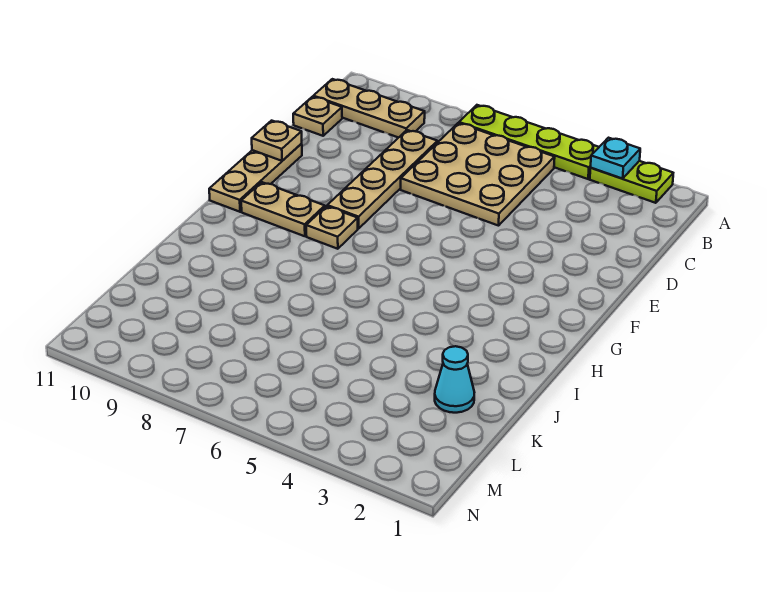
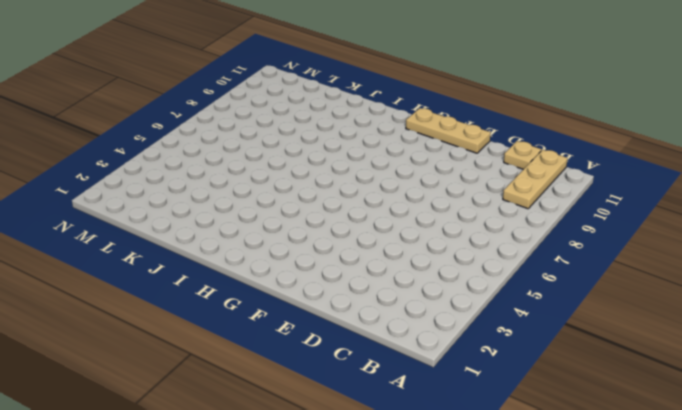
none -> lime 1x2 plate [590,161,673,203]
none -> lime 1x4 plate [459,105,599,179]
none -> tan 3x3 plate [401,123,555,226]

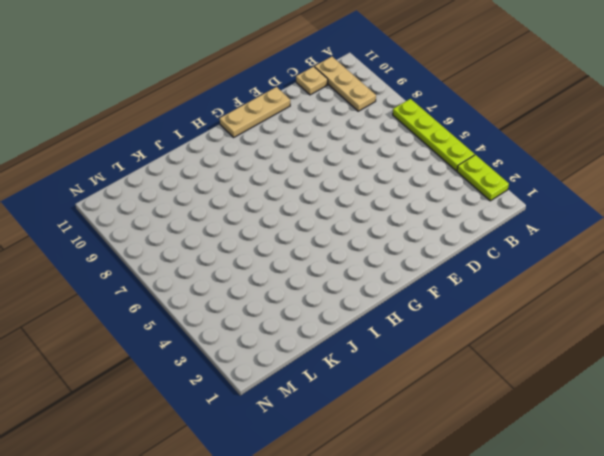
none -> tan 3x3 plate [401,123,555,226]
none -> tan 1x4 plate [327,130,437,229]
none -> tan 1x1 plate [306,206,358,249]

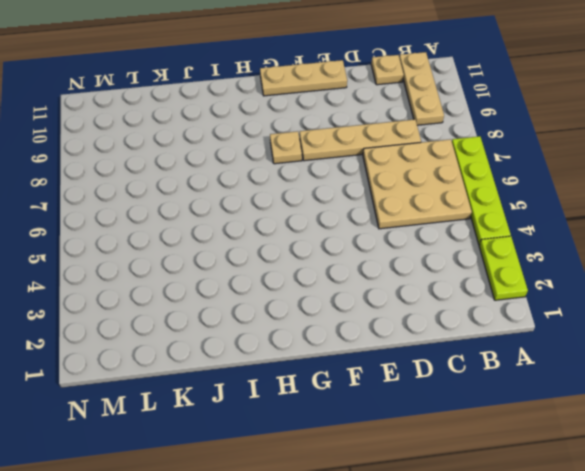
none -> tan 1x2 plate [241,182,325,236]
none -> cyan 1x1 cone [435,346,474,413]
none -> cyan 1x1 plate [591,138,640,179]

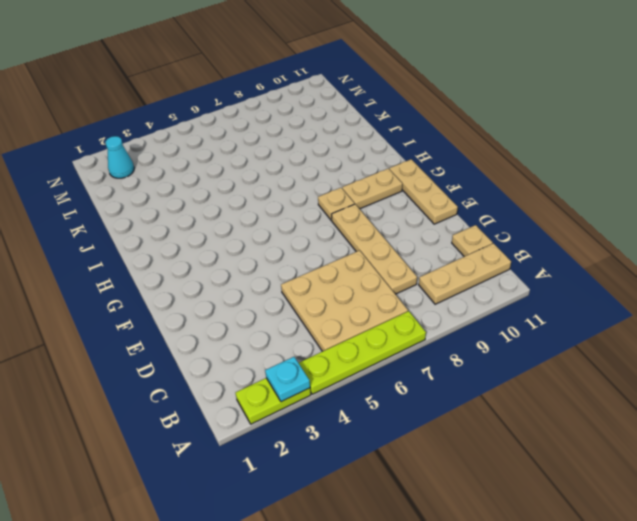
cyan 1x1 cone [106,136,134,178] -> cyan 1x1 cone moved to [435,346,474,413]
none -> tan 1x1 plate [252,121,302,161]

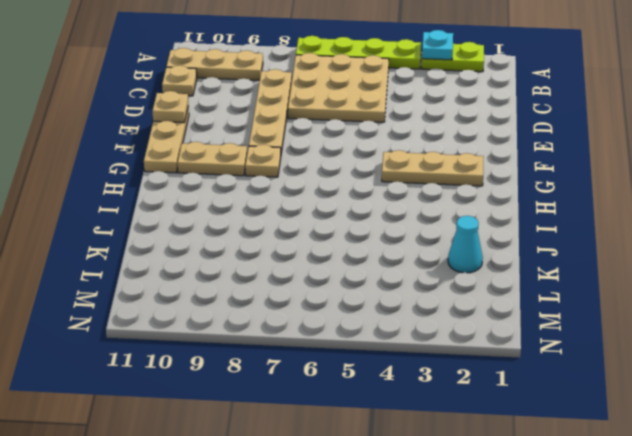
tan 1x3 plate [382,150,484,186] -> none

